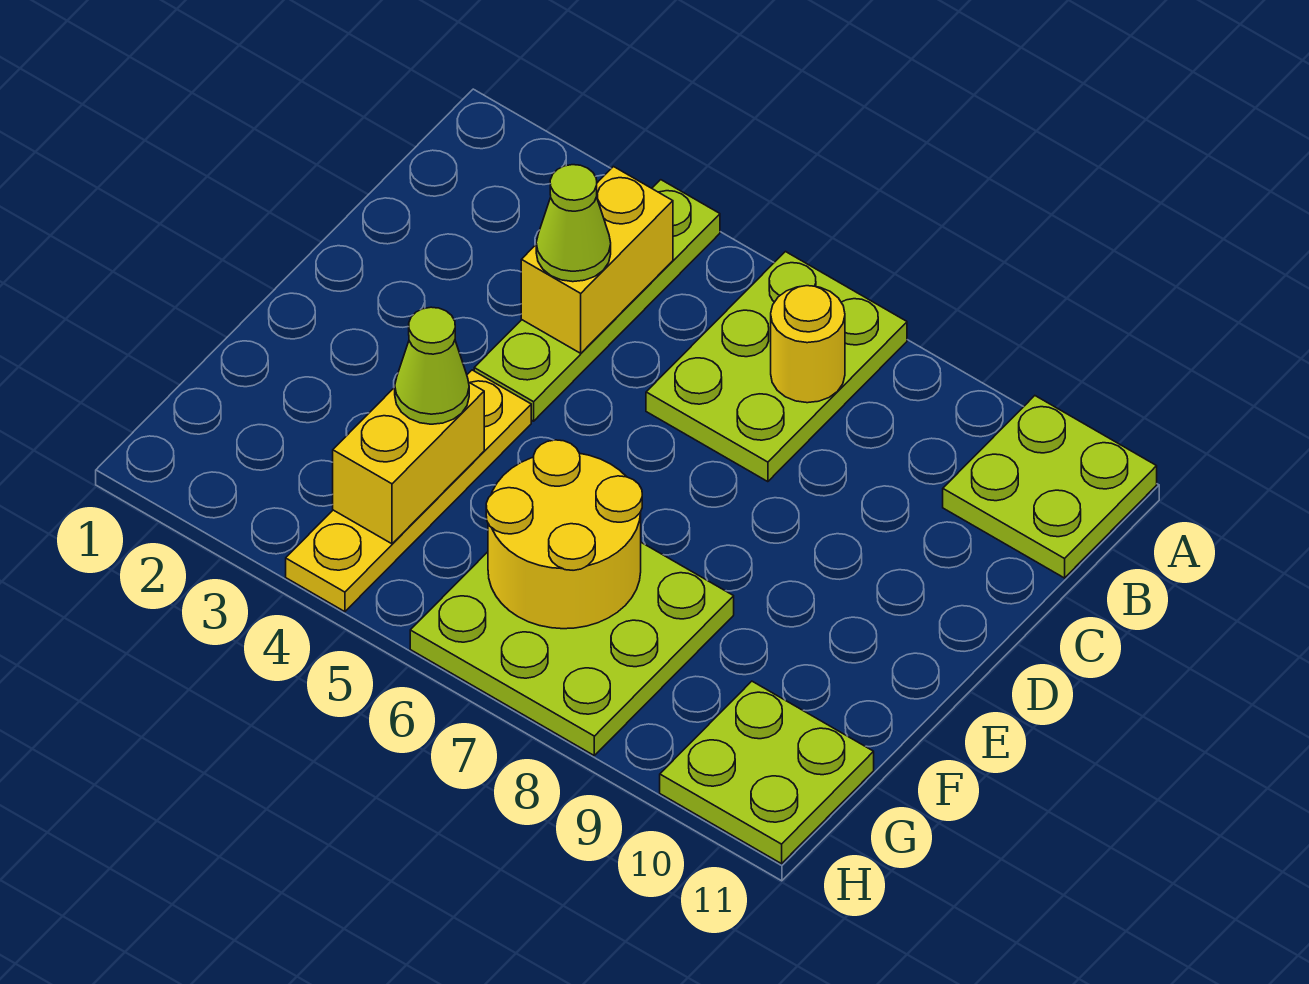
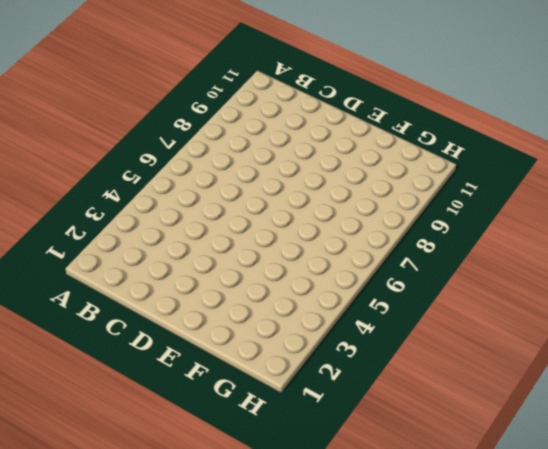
none -> lime 1x4 plate [474,180,720,421]
none -> lime 2x3 plate [646,252,907,482]
none -> lime 2x2 plate [943,396,1157,578]

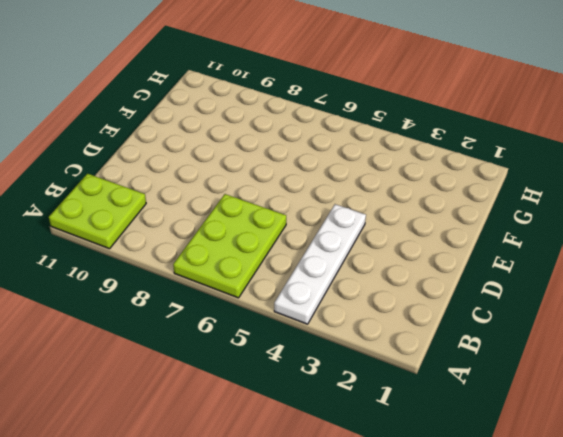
white 1x4 plate [274,204,366,324] -> lime 1x4 plate [474,180,720,421]
none -> yellow 1x4 plate [286,370,531,612]
none -> lime 3x3 plate [410,543,734,755]
none -> lime 2x2 plate [660,681,874,864]

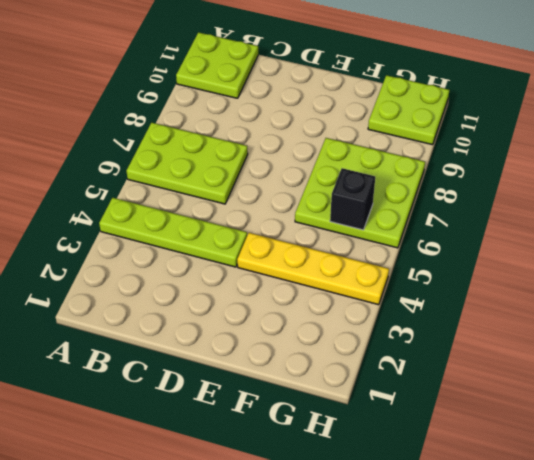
black 1x1 brick [330,168,375,230] -> yellow 2x2 round brick [486,440,642,629]
none -> yellow 1x2 brick [521,167,673,353]
none -> yellow 1x1 round brick [771,286,845,403]
none -> yellow 1x2 brick [333,383,484,544]

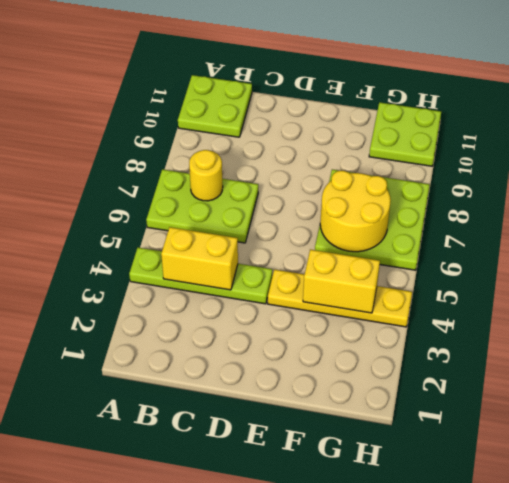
none -> lime 1x1 cone [536,165,611,282]
none -> lime 1x1 cone [395,307,469,424]

